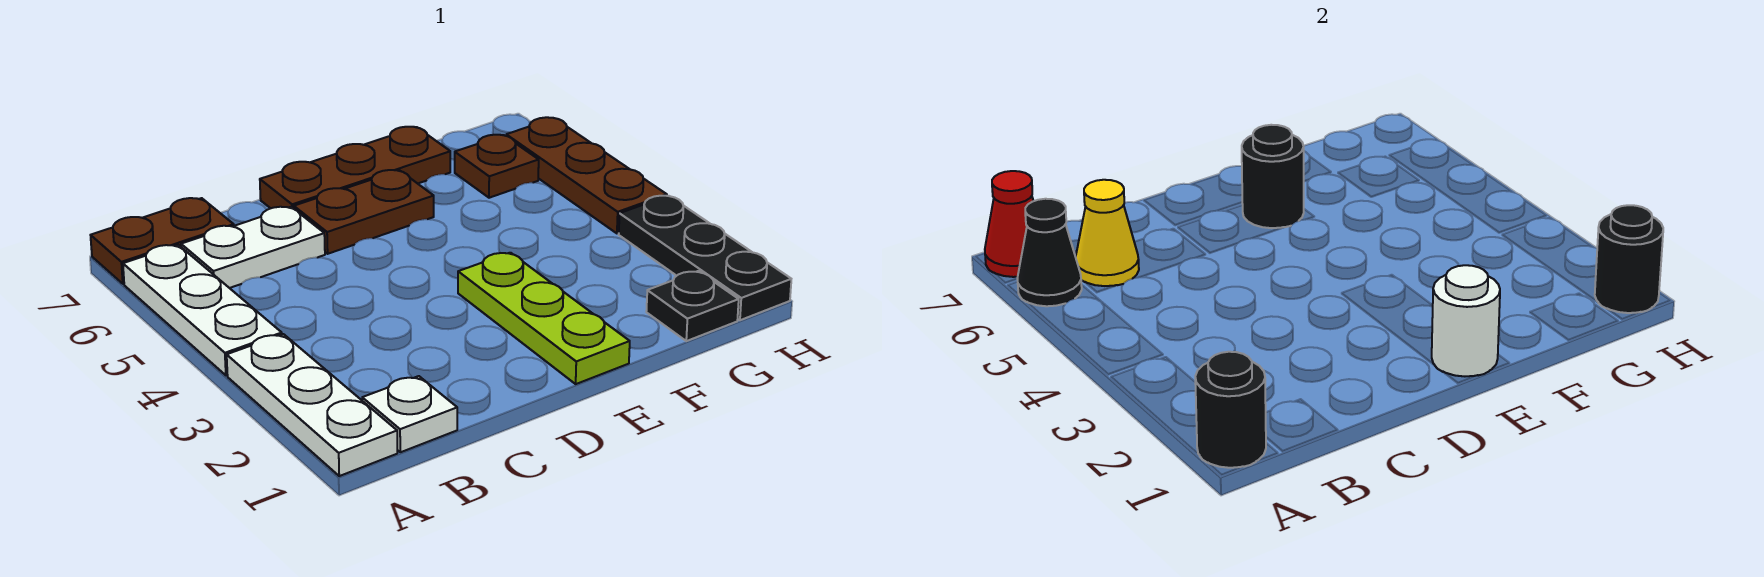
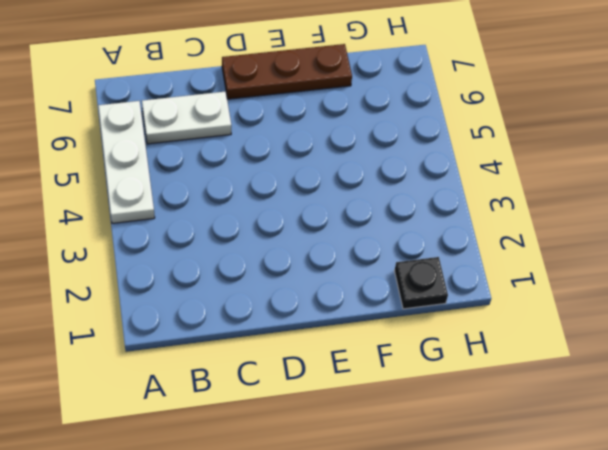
none -> white 1x3 plate [227,334,397,476]
none -> brown 1x2 plate [91,198,234,284]
none -> white 1x1 plate [362,376,457,452]

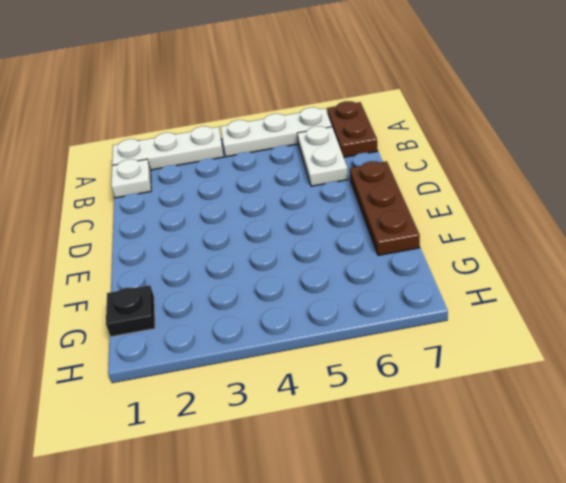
none -> brown 1x2 plate [294,170,434,254]
none -> lime 1x3 plate [458,253,630,384]
none -> brown 1x1 plate [455,135,539,198]

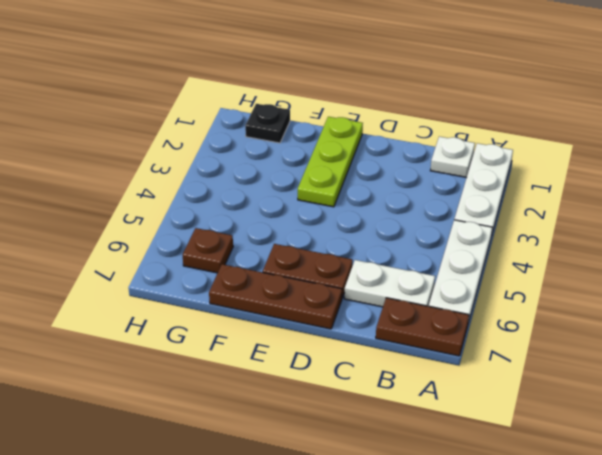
none -> black 1x3 plate [619,196,791,320]
none -> brown 1x3 plate [506,117,667,233]
none -> black 1x1 round brick [1195,352,1266,468]

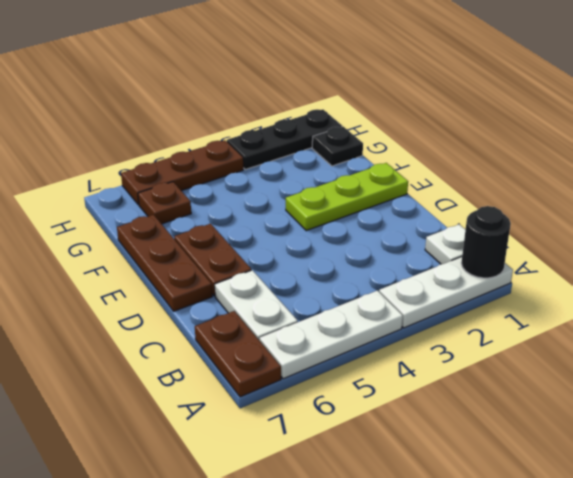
none -> black 1x1 cone [1017,199,1082,306]
none -> red 1x1 cone [985,171,1033,277]
none -> yellow 1x1 cone [1076,180,1139,286]

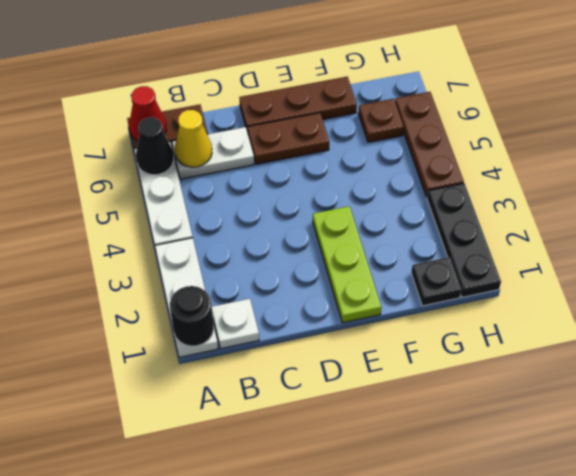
none -> white 1x1 round brick [1432,265,1500,376]
none -> black 1x1 round brick [1242,125,1304,228]
none -> black 1x1 round brick [1595,205,1663,313]

